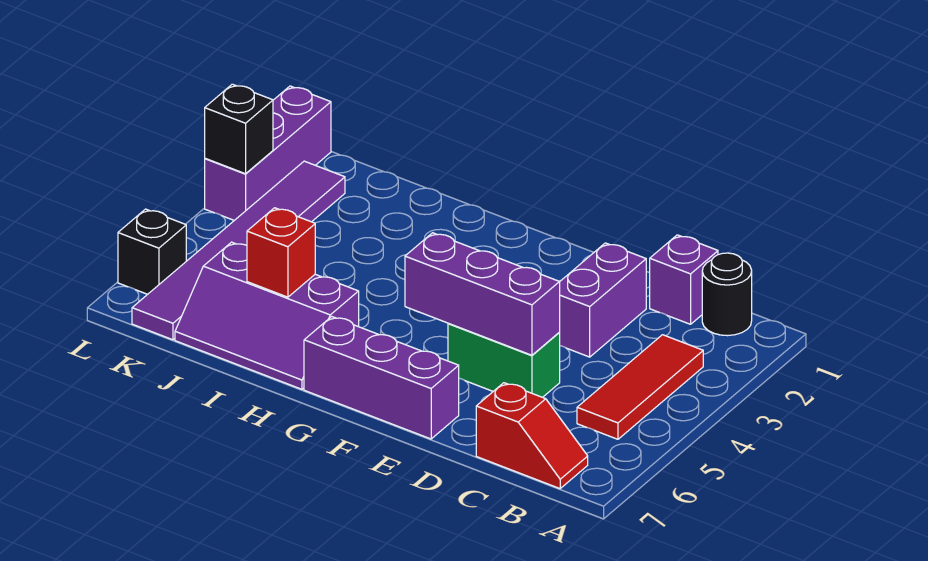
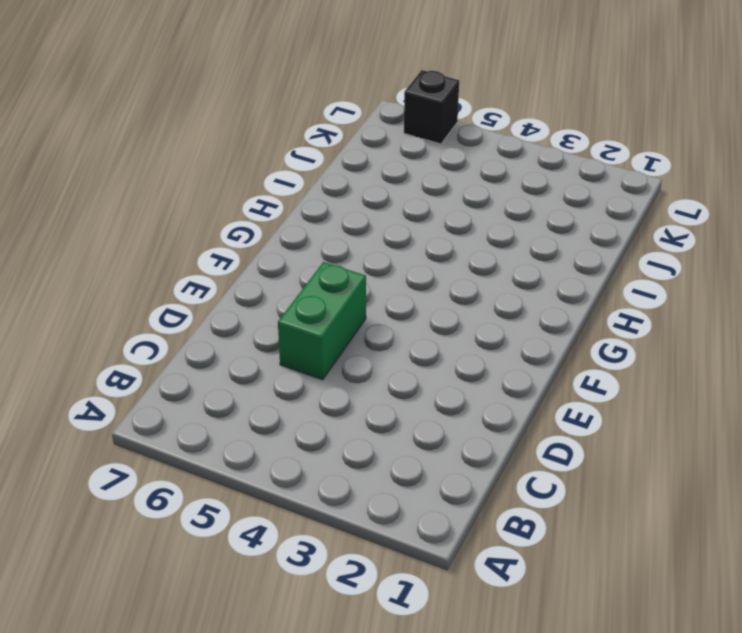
none -> black 1x1 round brick [702,253,752,336]
none -> red 1x3 tile [577,335,703,439]
none -> red 1x2 slope [476,383,588,489]

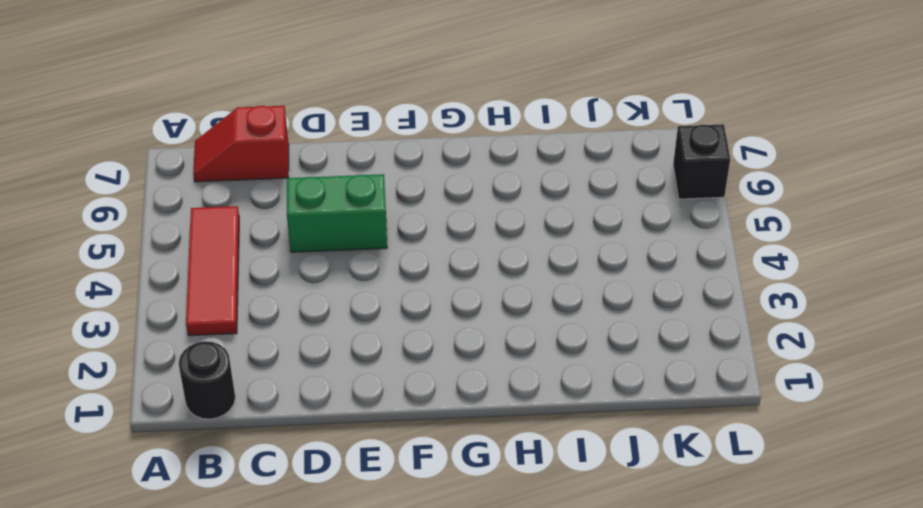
none -> purple 1x1 brick [650,235,718,324]
none -> purple 1x2 brick [559,243,646,357]
none -> purple 1x3 brick [304,317,459,439]

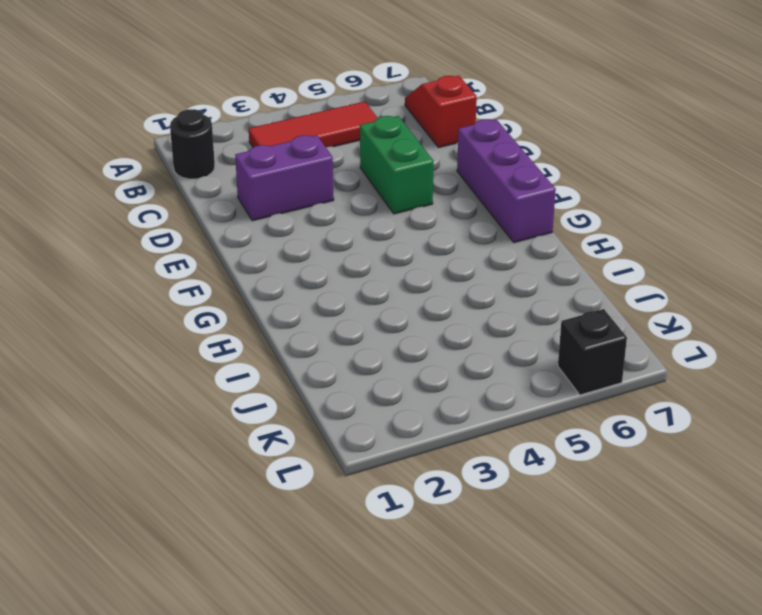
none -> purple 1x1 brick [650,235,718,324]
none -> purple 2x3 slope [175,242,359,389]
none -> purple 1x6 tile [132,161,345,340]

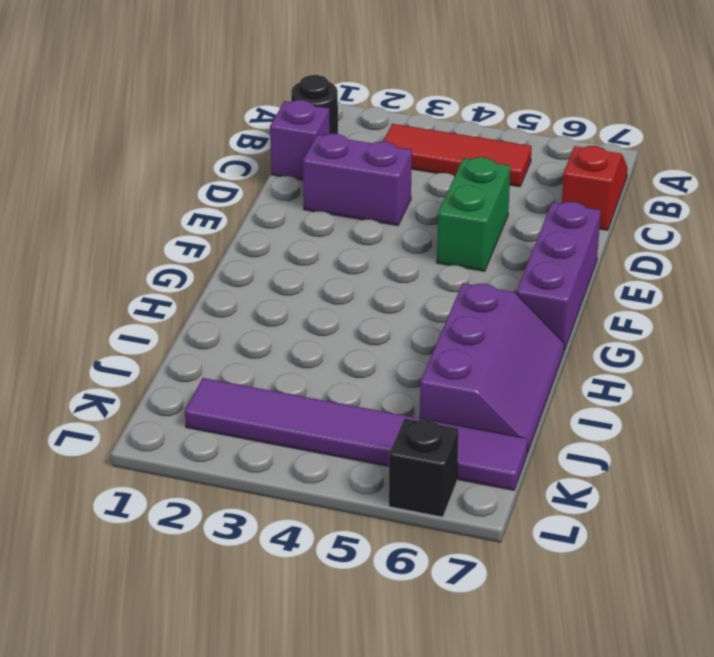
none -> purple 1x3 brick [205,86,331,220]
none -> purple 1x3 brick [405,233,560,355]
none -> red 1x1 brick [247,208,315,297]

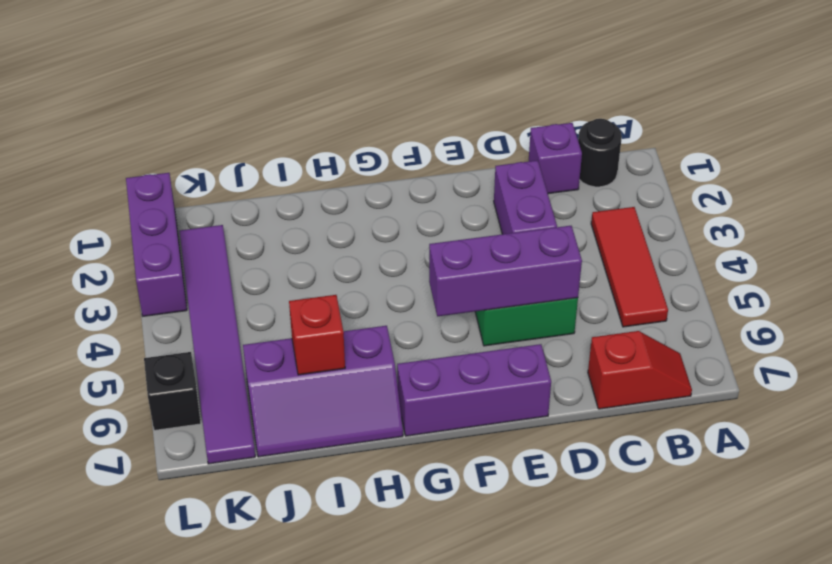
none -> black 1x1 brick [205,84,273,174]

